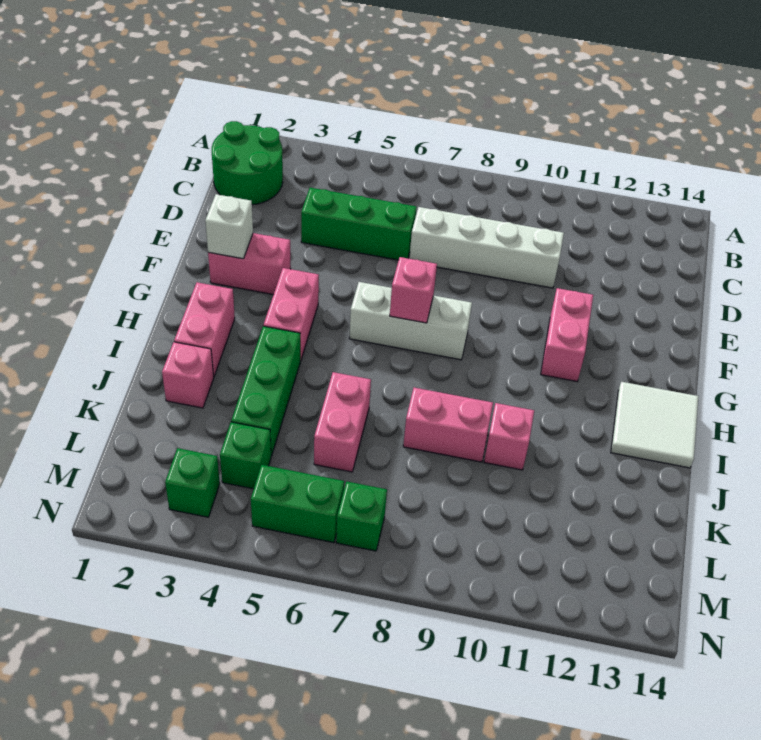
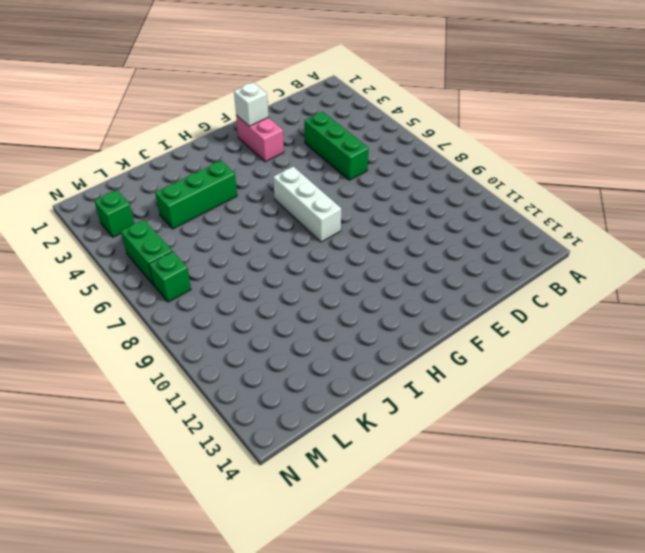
none -> green 2x2 round brick [212,121,283,205]
none -> white 1x4 brick [409,207,564,288]
none -> pink 1x2 brick [541,288,593,381]

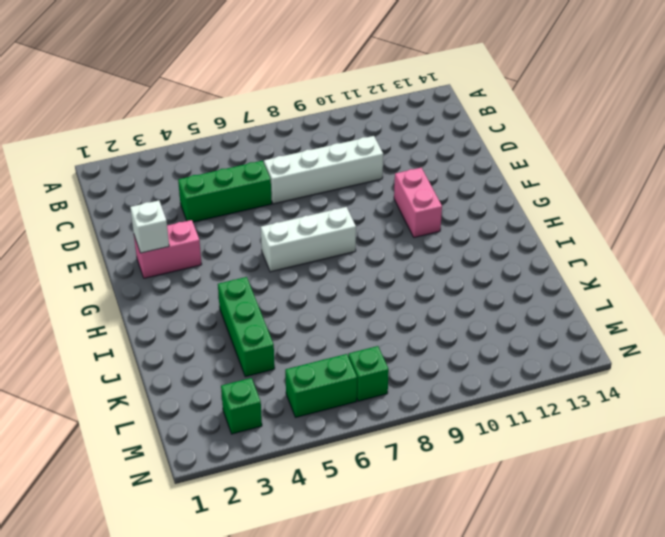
none -> green 2x2 round brick [212,121,283,205]
none -> pink 1x2 brick [264,268,319,361]
none -> pink 1x2 brick [174,282,235,376]

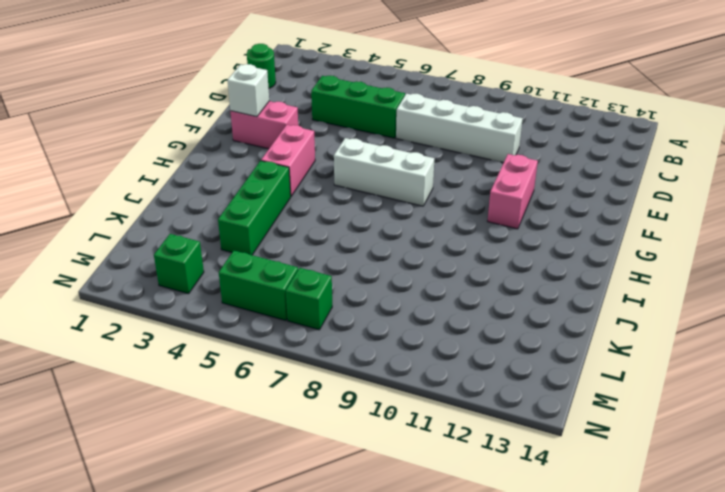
green 1x1 round brick [247,44,276,88] -> green 2x2 round brick [212,121,283,205]
none -> pink 1x2 brick [174,282,235,376]
none -> white 2x2 tile [611,382,699,468]
none -> pink 1x1 brick [162,342,214,408]

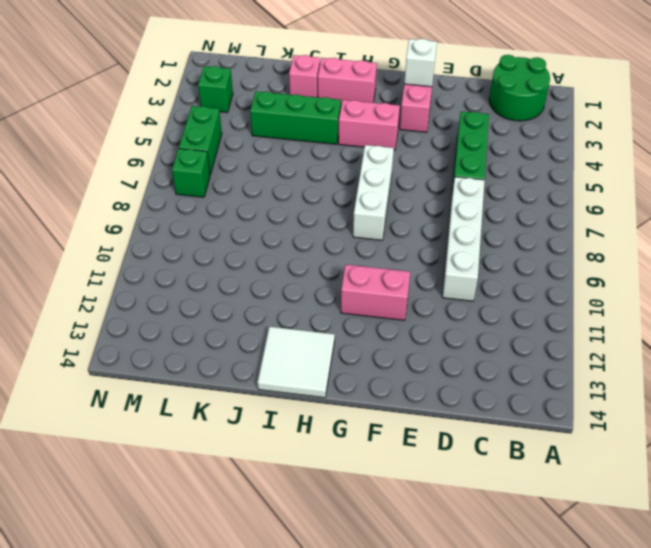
none -> pink 1x2 brick [314,372,371,472]
none -> pink 1x2 brick [403,388,493,462]
none -> pink 1x1 brick [484,403,534,470]

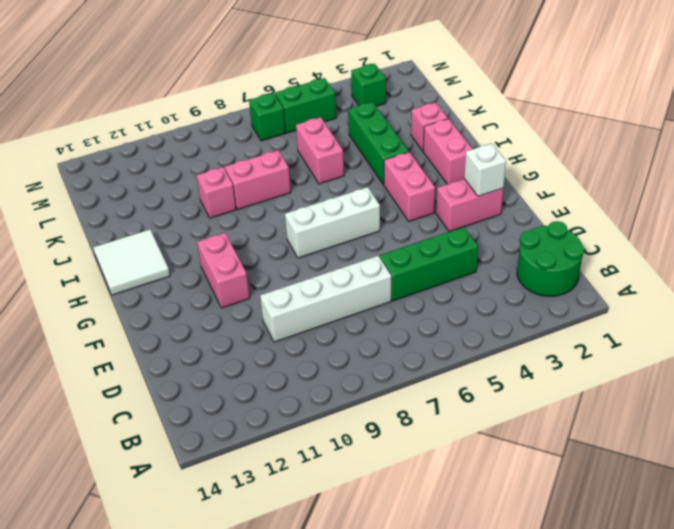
none -> green 1x1 brick [220,422,271,489]
none -> pink 1x1 brick [390,257,437,323]

